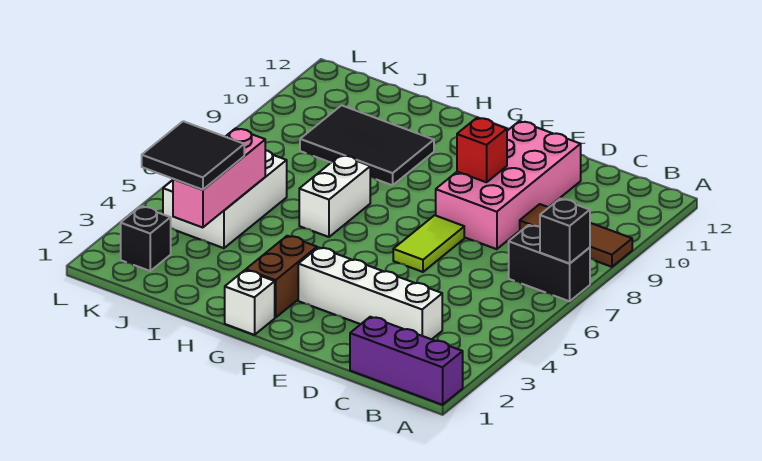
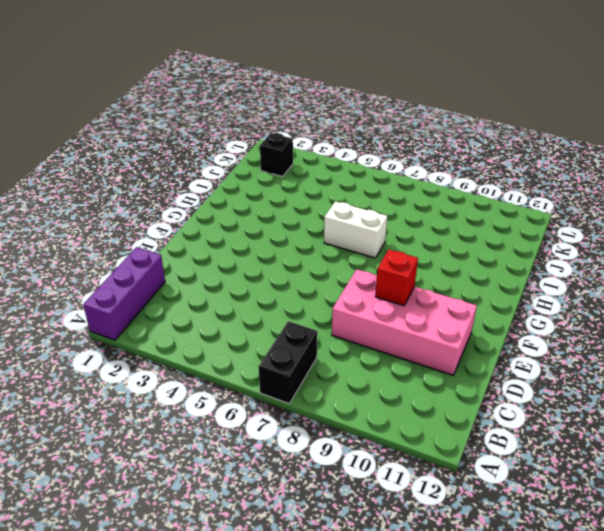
none -> brown 1x3 tile [520,204,632,267]
none -> white 1x4 brick [298,247,442,339]
none -> lime 1x2 tile [393,215,464,272]

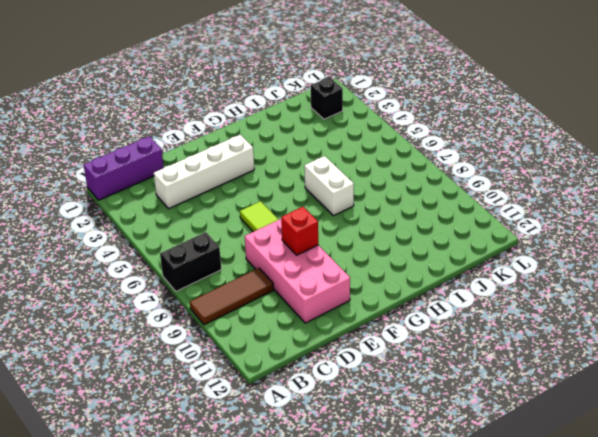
none -> white 1x1 brick [225,270,275,335]
none -> brown 1x2 brick [246,236,317,318]
none -> black 2x3 tile [300,105,434,185]

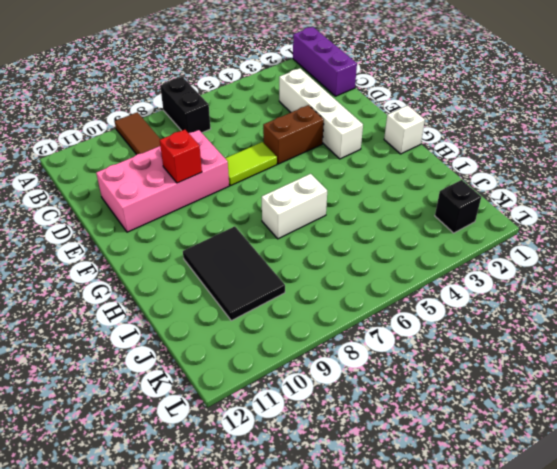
brown 1x2 brick [263,105,324,164] -> brown 1x2 brick moved to [246,236,317,318]
none -> white 2x3 brick [163,150,287,248]
none -> black 1x1 brick [540,199,590,263]
none -> pink 1x3 brick [173,128,265,228]

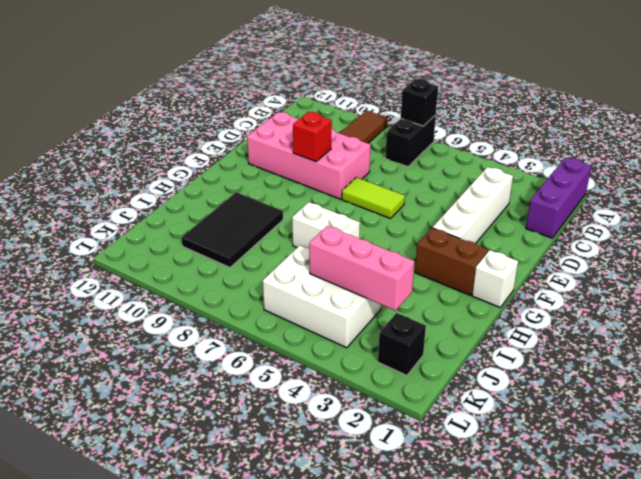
none -> black 2x2 tile [142,121,244,190]

